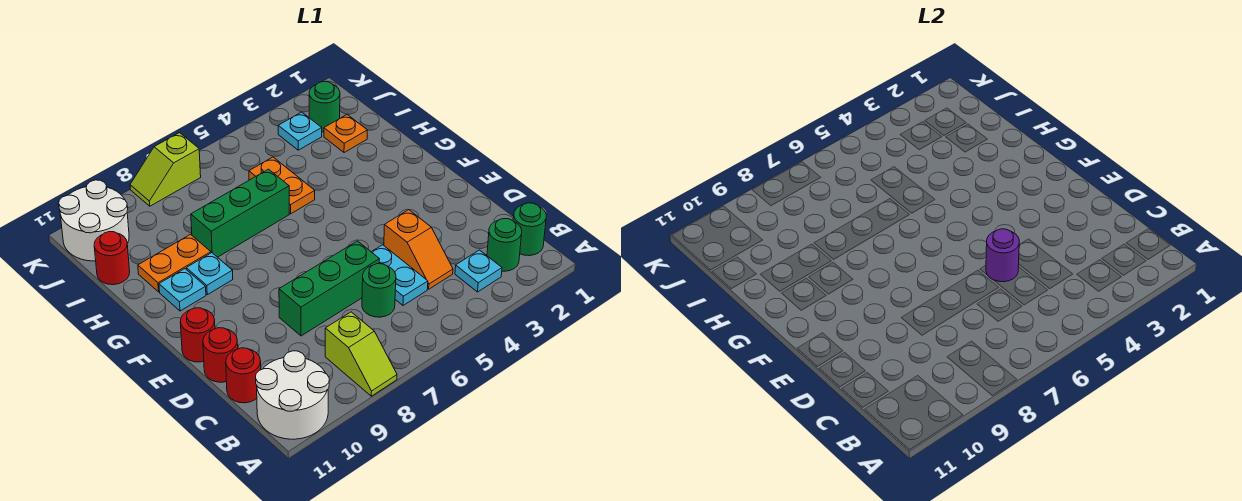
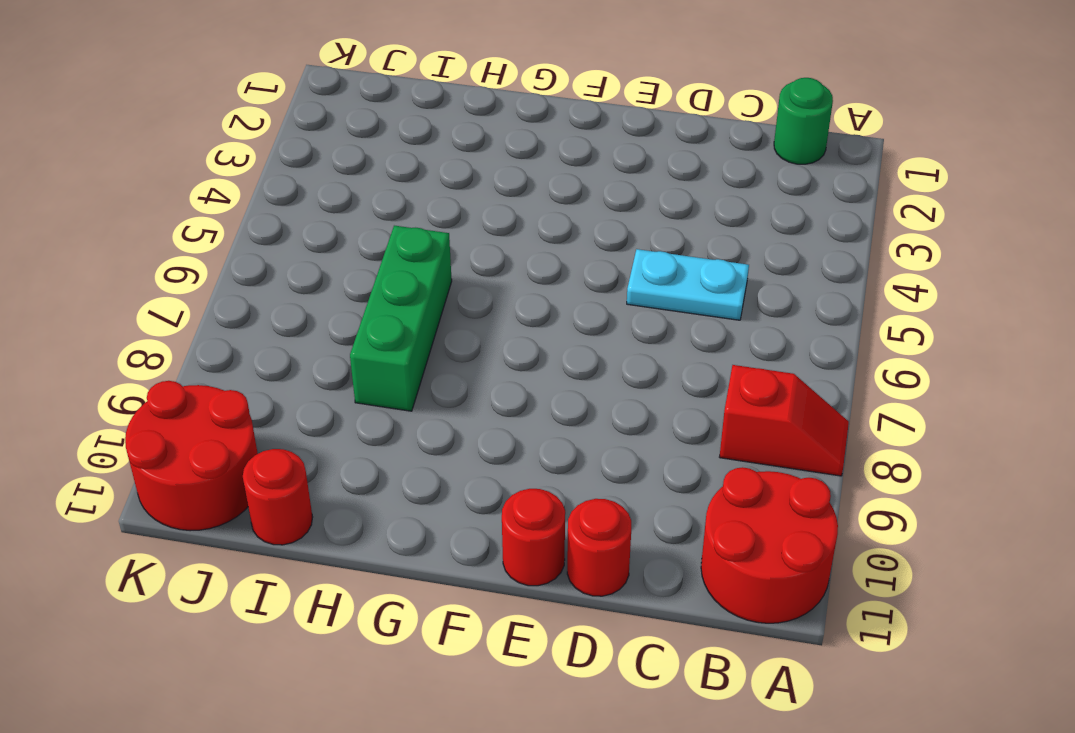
red 1x2 slope [720,365,849,476] -> lime 1x2 slope [325,312,397,396]
red 2x2 round brick [701,467,838,623] -> white 2x2 round brick [256,351,329,439]
red 2x2 round brick [125,381,258,531] -> white 2x2 round brick [59,180,129,261]
none -> green 1x1 round brick [487,219,522,271]
none -> cyan 1x1 plate [455,250,502,292]
none -> orange 1x2 slope [384,210,453,289]

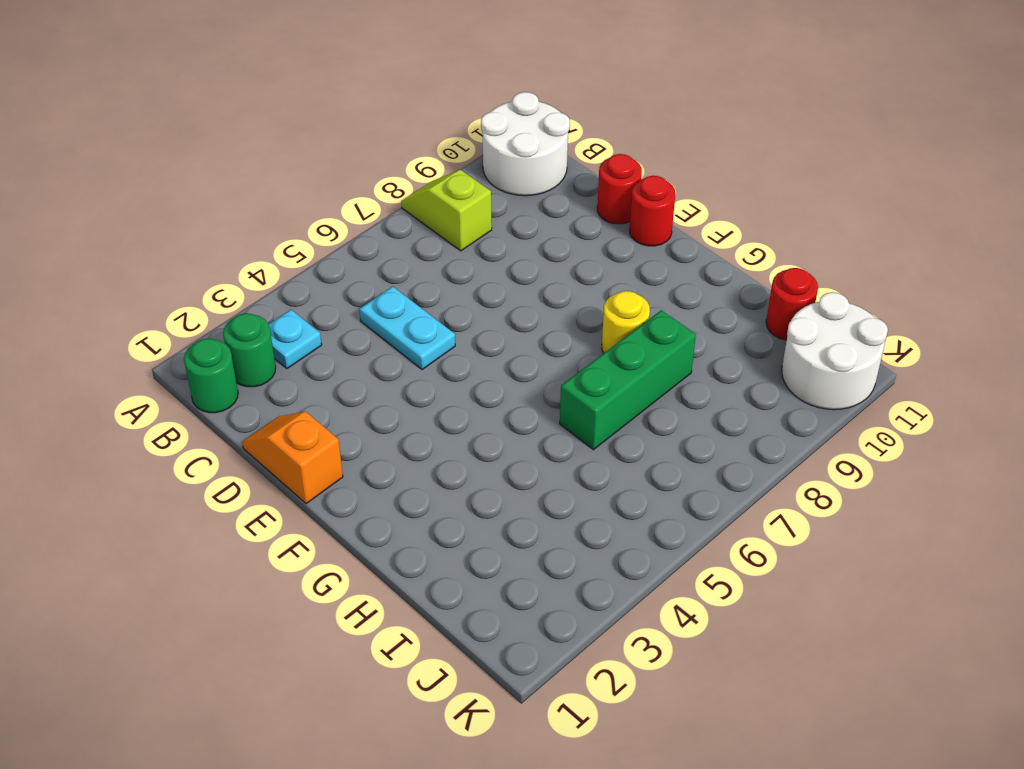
orange 1x2 slope [242,412,343,504] -> orange 1x2 slope moved to [384,210,453,289]
yellow 1x1 round brick [602,291,650,353] -> none
none -> green 1x1 round brick [362,264,396,317]
none -> red 1x1 round brick [226,348,261,403]
none -> green 1x3 brick [279,241,379,336]

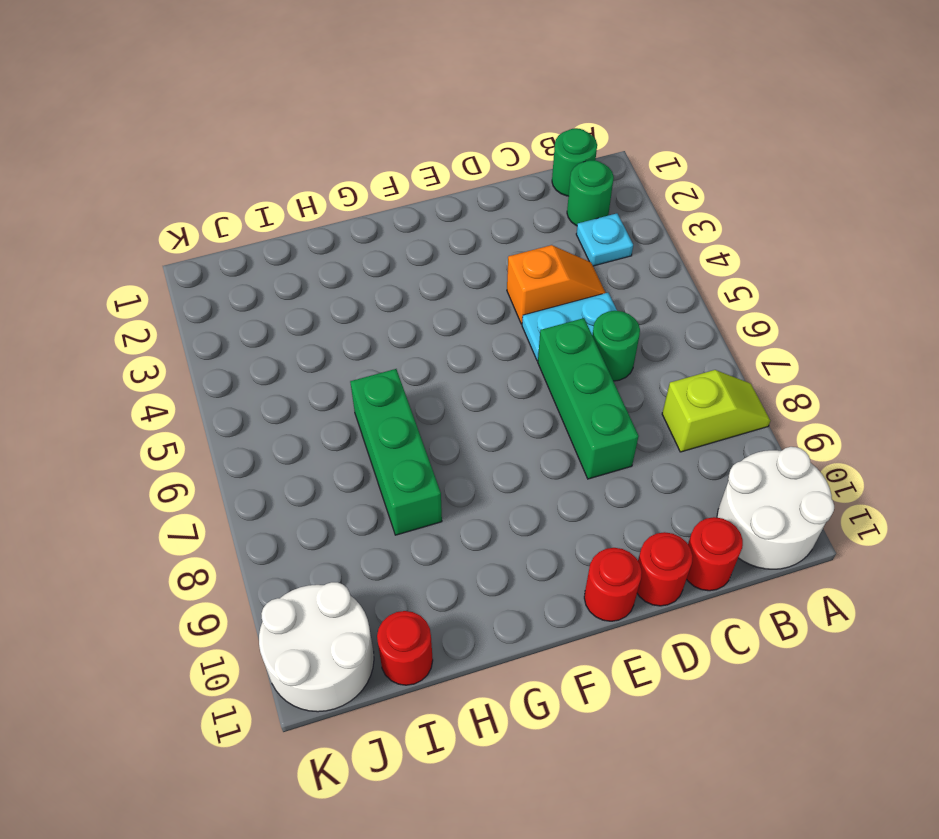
none -> cyan 1x1 plate [186,253,233,295]
none -> cyan 1x1 plate [159,269,206,311]
none -> orange 1x2 plate [249,157,315,214]

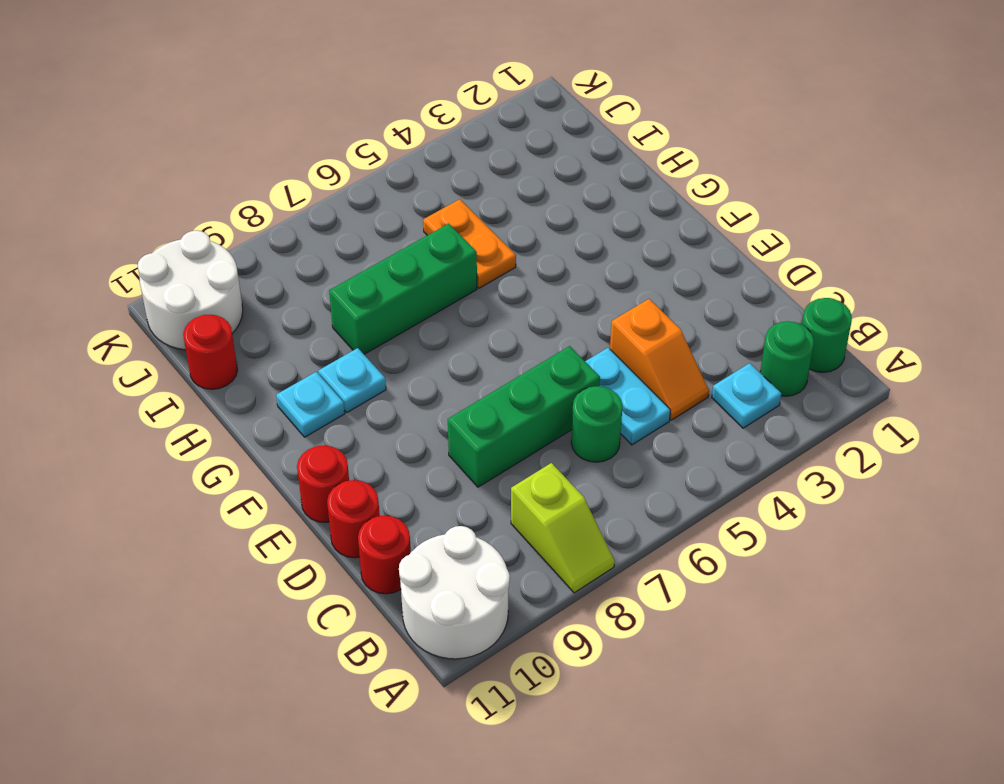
none -> orange 1x2 plate [138,235,211,292]
none -> orange 1x1 plate [324,115,367,153]
none -> green 1x1 round brick [309,81,340,132]

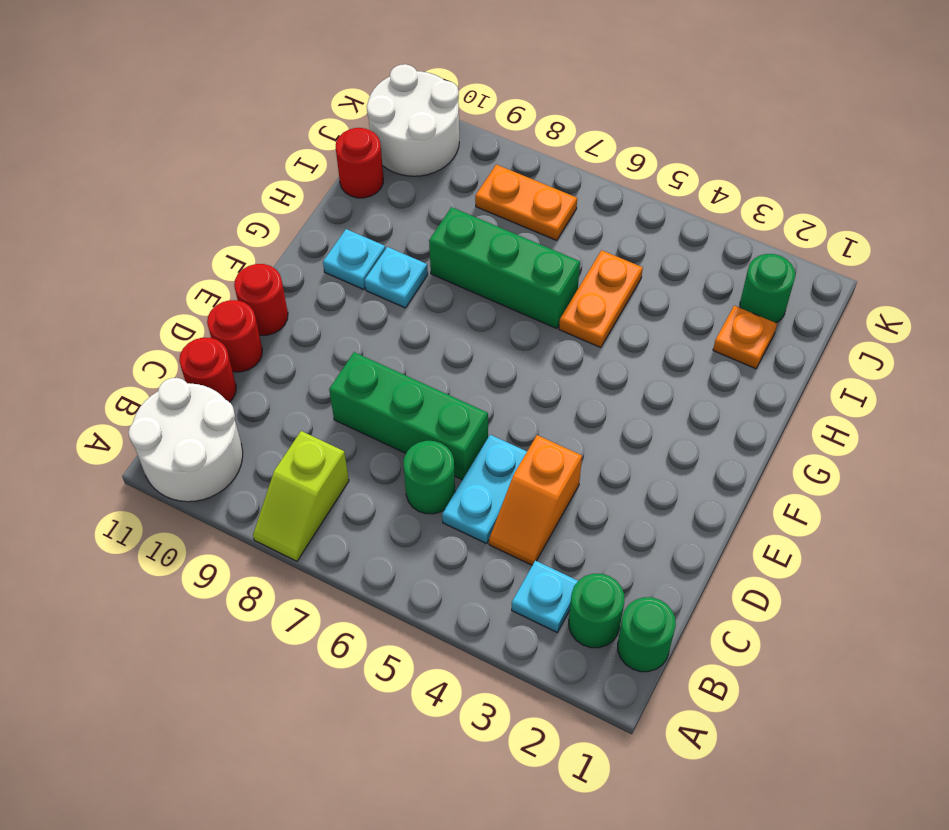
orange 1x2 plate [475,165,577,240] -> orange 1x2 plate moved to [138,235,211,292]
none -> cyan 1x1 plate [278,112,322,150]
none -> lime 1x2 slope [130,133,201,206]
none -> purple 1x1 round brick [986,229,1019,282]

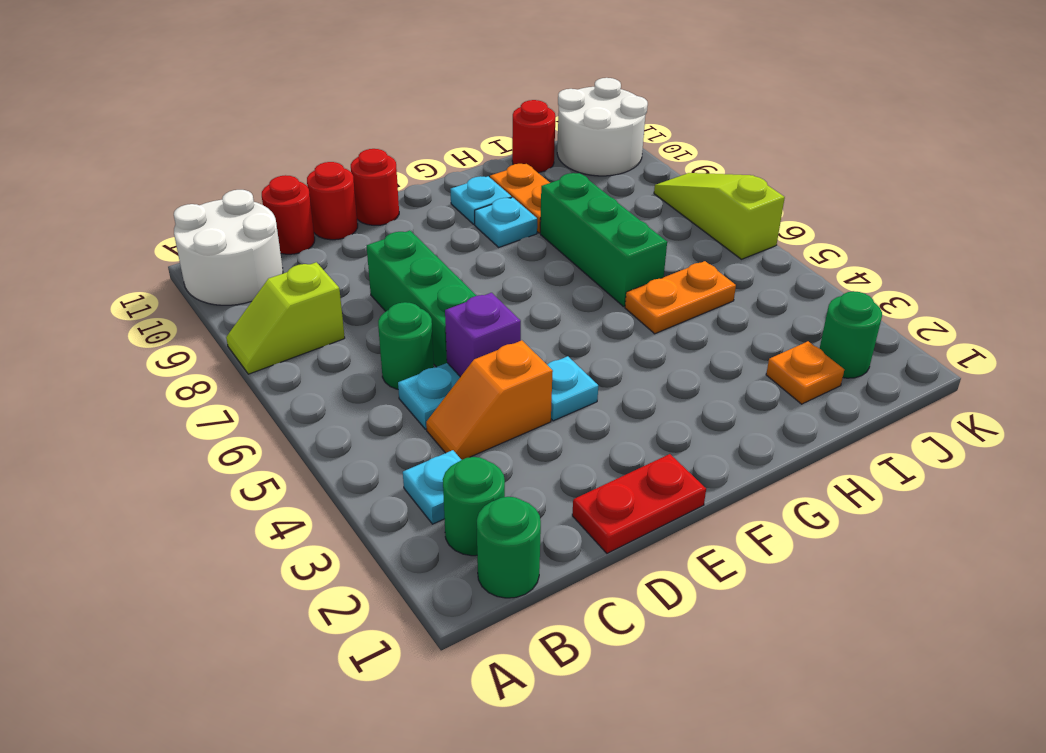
red 1x2 plate [572,454,706,553] -> none
purple 1x1 brick [445,293,521,377] -> purple 1x1 round brick [986,229,1019,282]
cyan 1x1 plate [547,356,598,421] -> cyan 1x1 plate moved to [278,112,322,150]
lime 1x3 slope [654,173,785,259] -> lime 1x2 slope [130,133,201,206]

